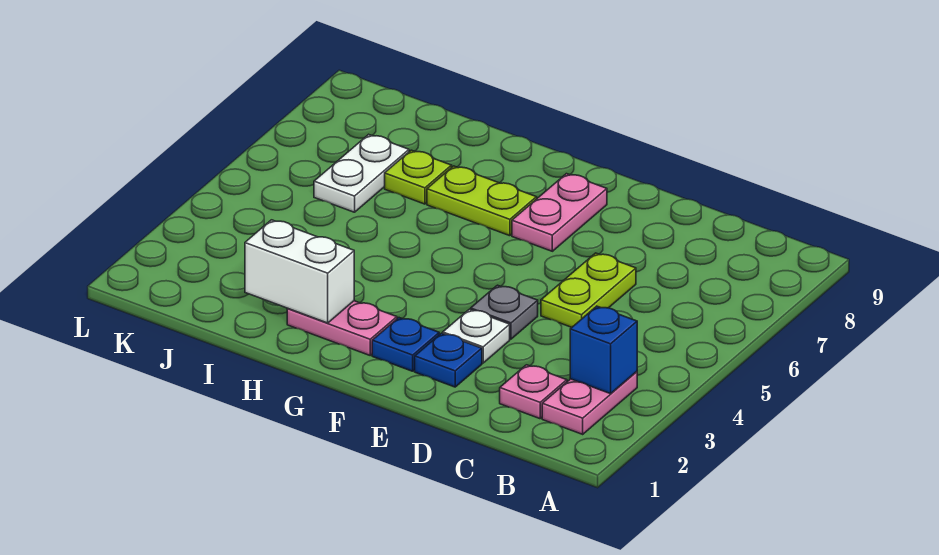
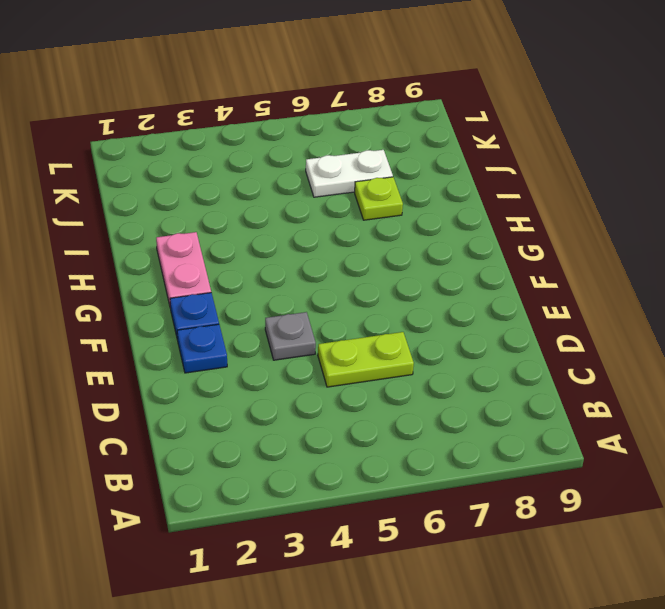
none -> pink 1x2 plate [542,372,637,434]
none -> pink 1x1 plate [500,365,567,419]
none -> white 1x1 plate [443,309,510,363]

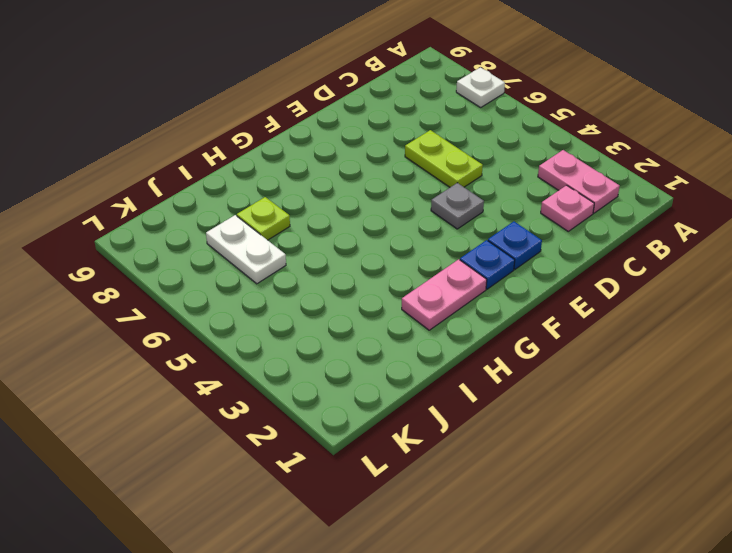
white 1x1 plate [456,67,505,107] -> white 1x1 plate moved to [443,309,510,363]
none -> pink 1x2 plate [512,174,607,251]
none -> lime 1x2 plate [427,166,537,236]
none -> blue 1x1 brick [570,306,637,394]

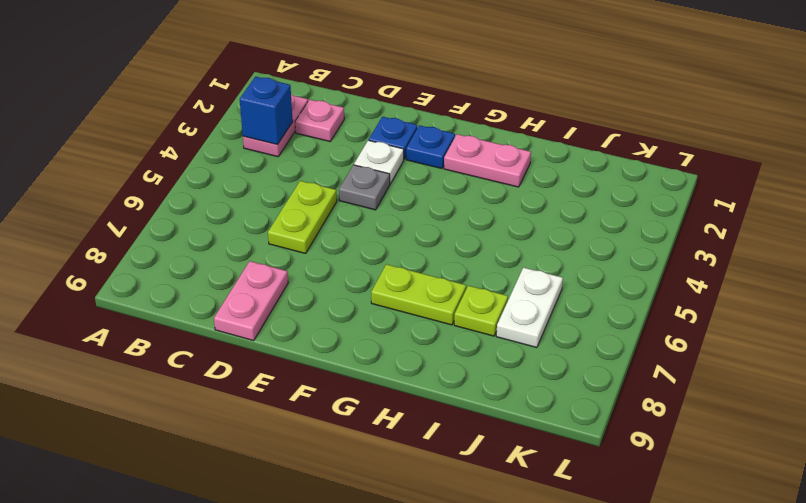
pink 1x2 plate [214,261,288,341] -> pink 1x2 plate moved to [512,174,607,251]
none -> white 1x2 brick [245,220,354,323]

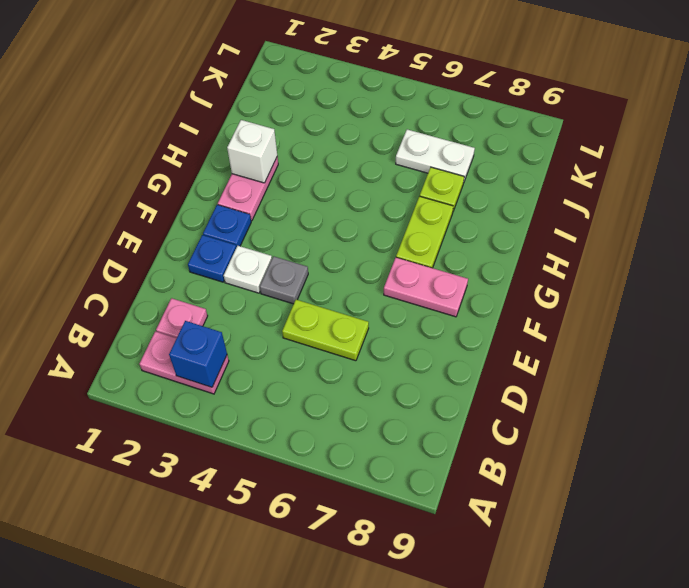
white 1x1 brick [227,120,277,183] -> white 1x2 brick [245,220,354,323]

